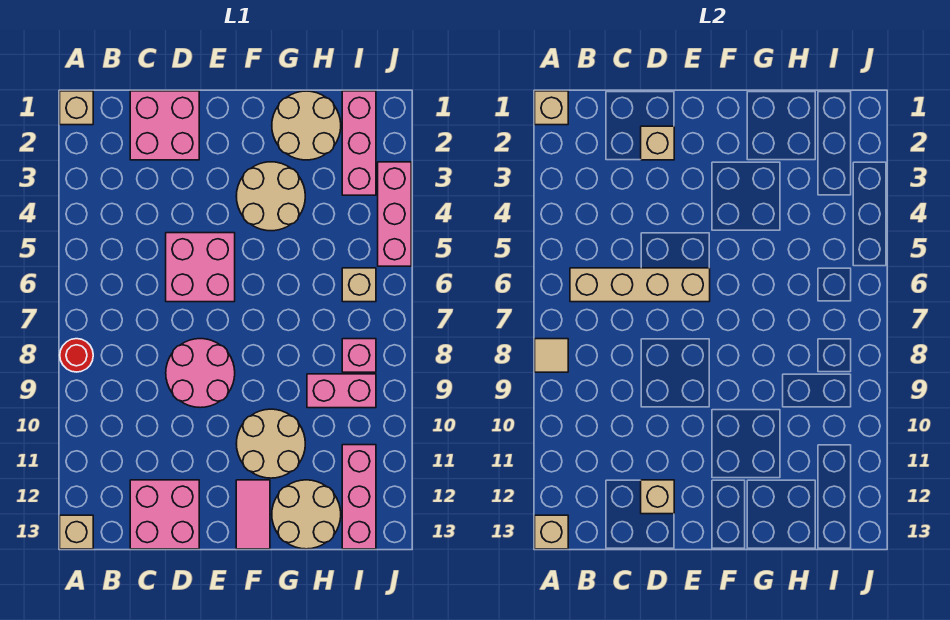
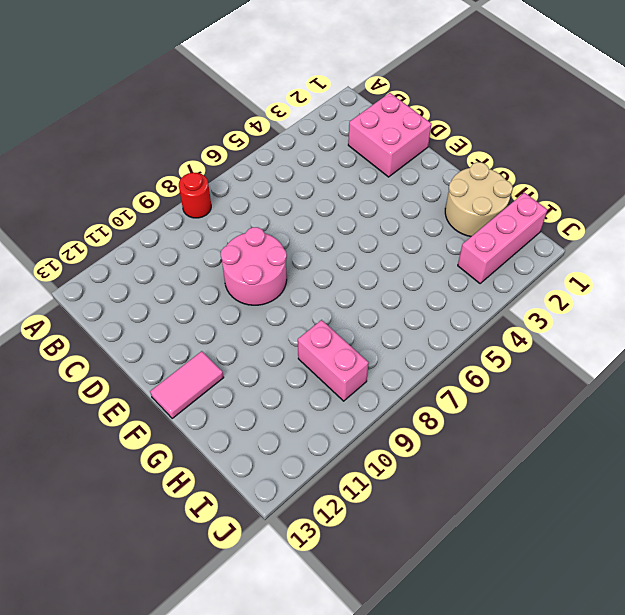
none -> tan 1x1 brick [60,91,93,125]
none -> tan 1x1 brick [60,515,93,549]
none -> pink 2x2 brick [130,480,199,549]

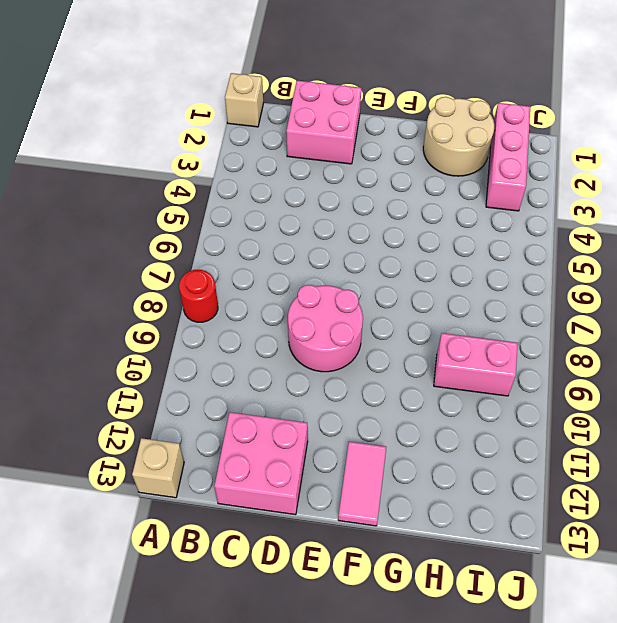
none -> pink 2x2 brick [166,233,235,302]
none -> tan 2x2 round brick [236,162,305,231]
none -> tan 2x2 round brick [236,409,305,478]

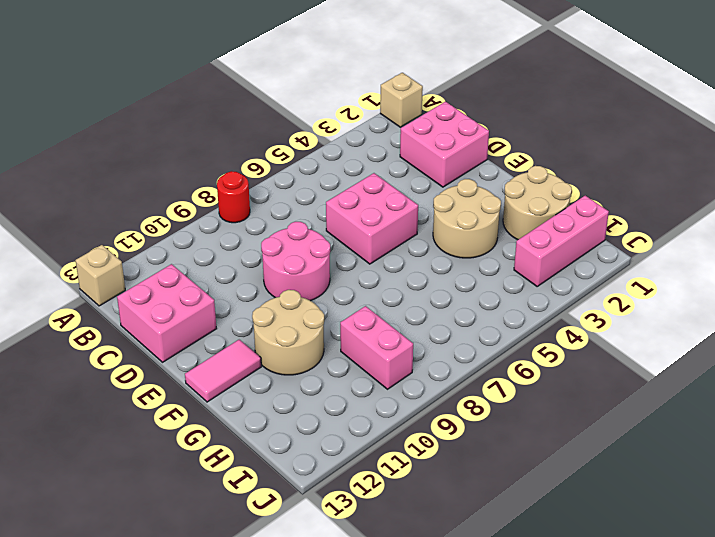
none -> tan 2x2 round brick [272,480,341,549]
none -> tan 1x1 brick [342,268,376,302]
none -> pink 1x1 brick [342,339,376,372]

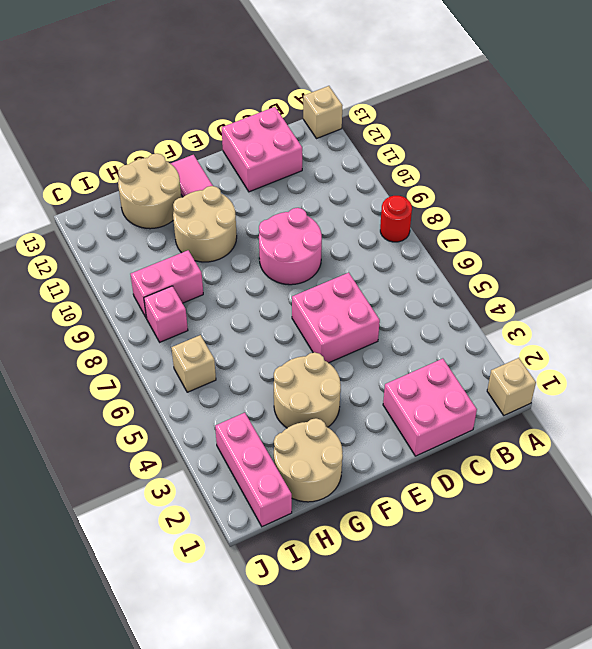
none -> pink 1x3 brick [342,445,376,549]
none -> pink 1x3 brick [378,162,411,266]
none -> tan 1x1 brick [535,91,568,125]

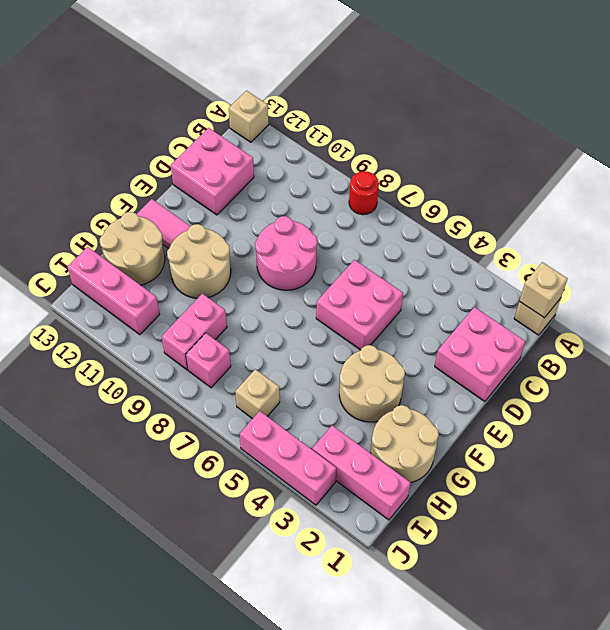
none -> tan 1x1 tile [535,339,568,372]
none -> tan 1x1 brick [535,515,568,549]
none -> tan 1x4 brick [570,268,710,302]

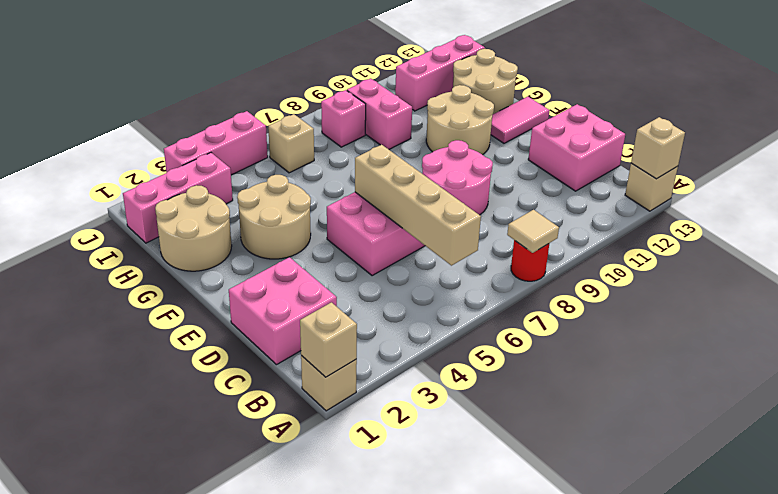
none -> tan 1x1 brick [641,126,674,160]
none -> tan 1x1 brick [641,480,674,514]

